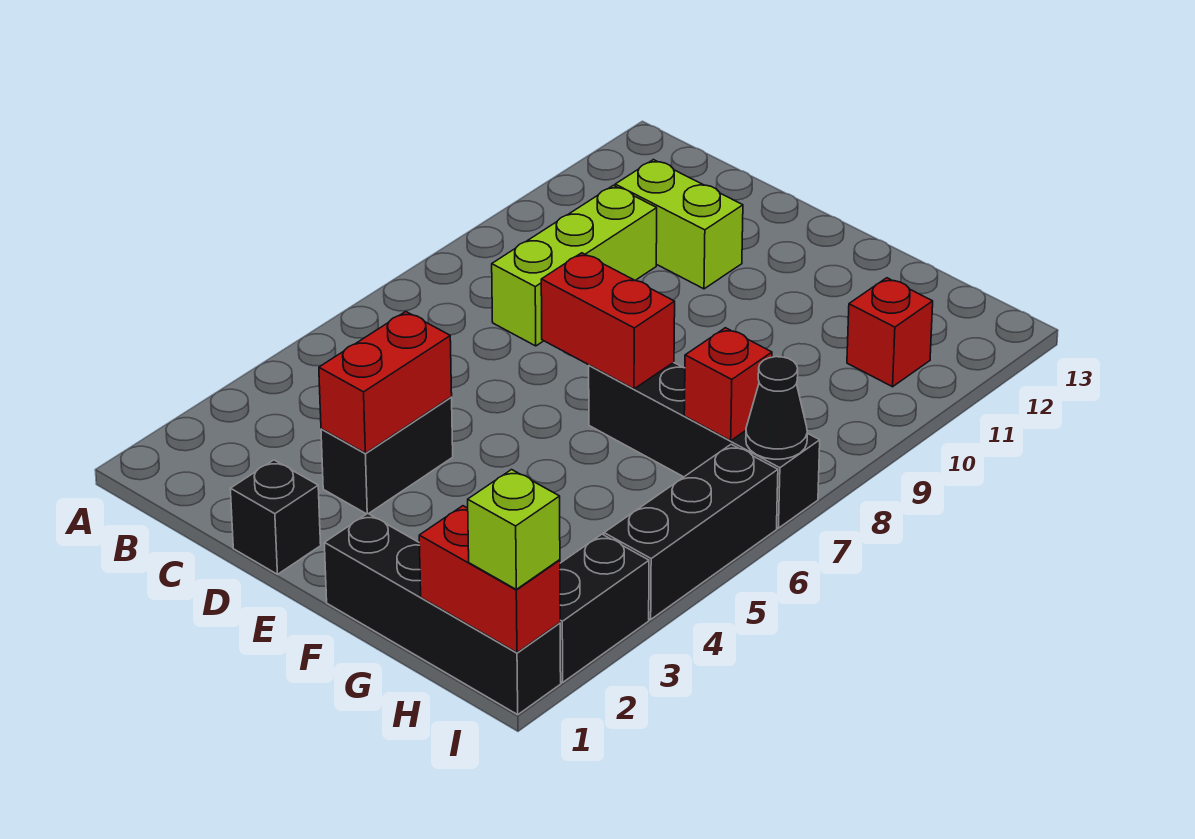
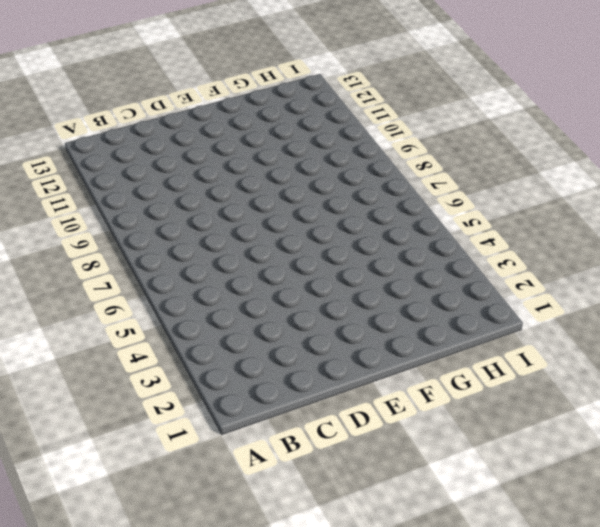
none -> lime 1x3 brick [492,185,657,346]
none -> lime 1x2 brick [615,160,743,289]
none -> black 1x1 brick [230,460,321,574]

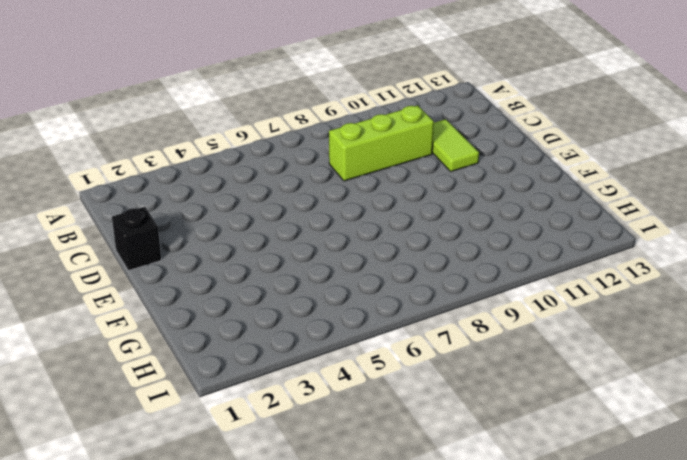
lime 1x2 tile [432,119,479,171] -> lime 1x2 brick [615,160,743,289]
none -> black 1x2 brick [321,397,453,514]
none -> black 1x4 brick [324,513,561,715]
none -> black 1x4 brick [589,362,820,528]

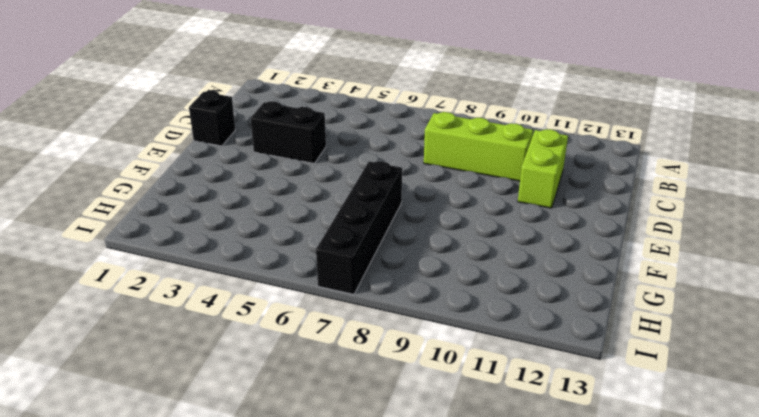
none -> black 1x4 brick [324,513,561,715]
none -> red 1x1 brick [847,278,933,387]
none -> black 1x2 brick [560,534,649,682]

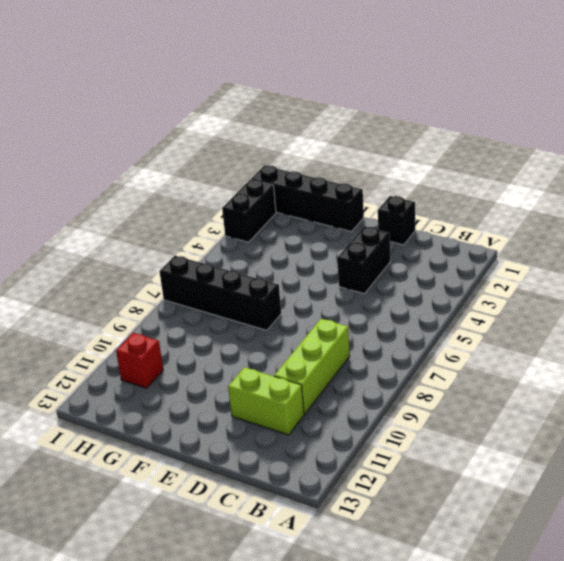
none -> black 1x3 brick [604,444,778,619]
none -> red 1x2 brick [319,312,452,453]
none -> red 1x2 brick [541,253,675,389]

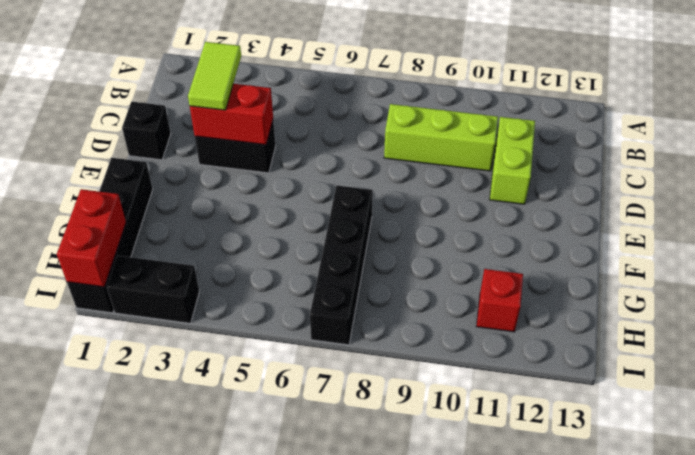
lime 1x2 tile [188,42,241,110] -> none
none -> black 1x3 brick [604,444,778,619]
none -> red 1x2 brick [541,253,675,389]
none -> red 1x1 brick [684,328,772,441]

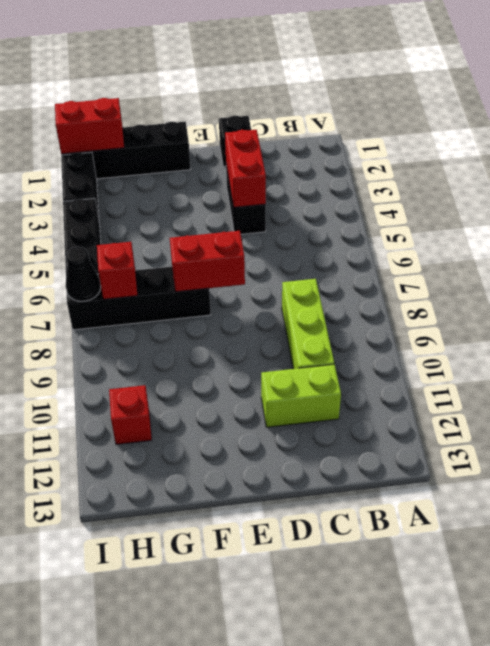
none -> lime 1x1 brick [468,470,560,589]

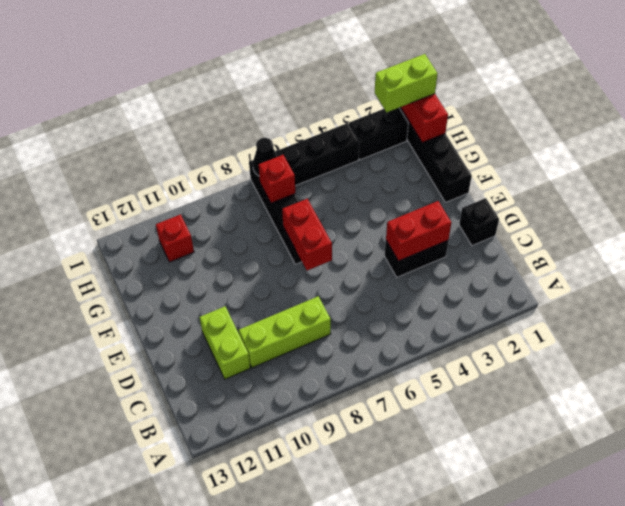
lime 1x2 brick [375,54,437,112] -> lime 1x1 brick [468,470,560,589]

